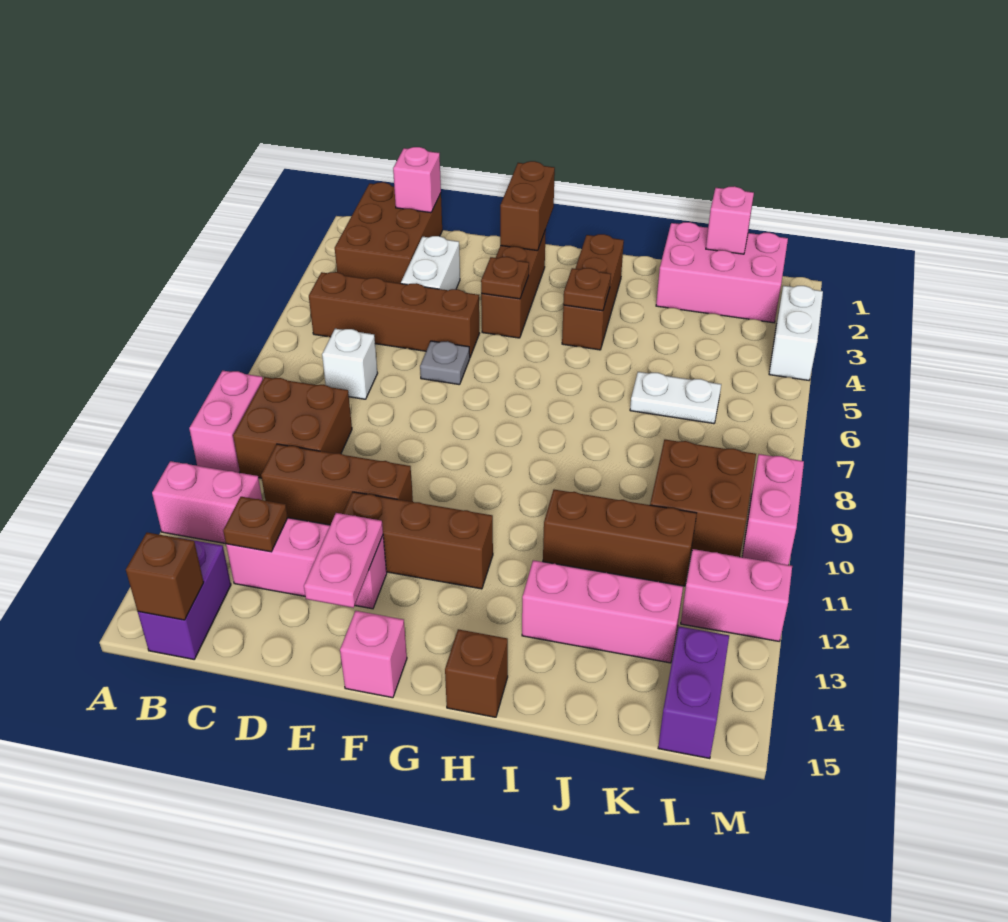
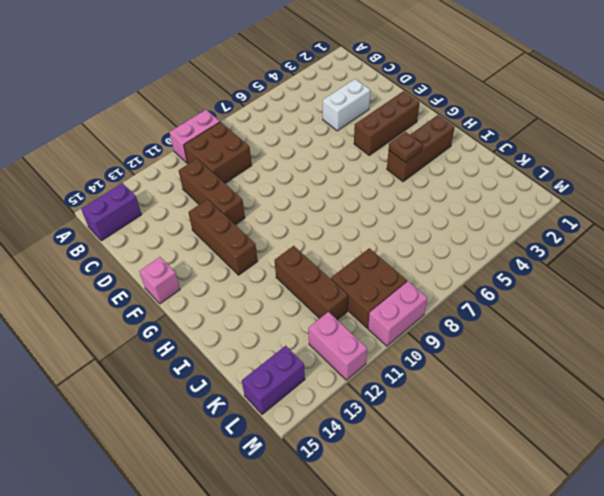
none -> pink 1x2 brick [152,461,262,544]
none -> brown 2x3 brick [335,182,442,284]
none -> brown 1x4 brick [309,272,480,357]
none -> white 1x1 brick [322,329,377,399]

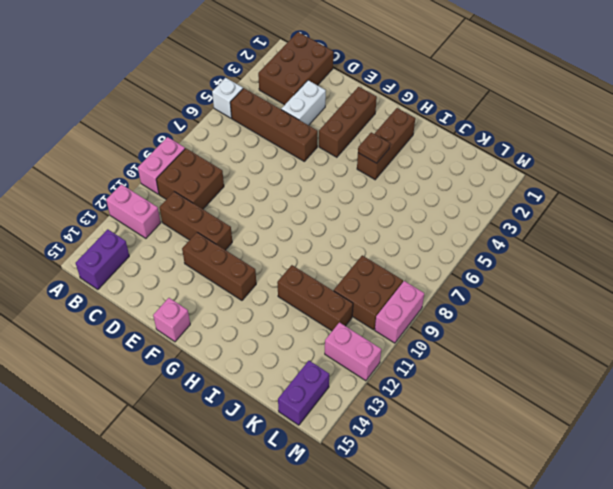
white 1x1 brick [212,78,243,118] -> white 1x1 brick moved to [322,329,377,399]
none -> pink 1x3 brick [226,518,387,609]
none -> grey 1x1 plate [420,341,470,385]
none -> brown 1x1 brick [445,629,508,717]
none -> pink 1x3 brick [522,560,683,663]

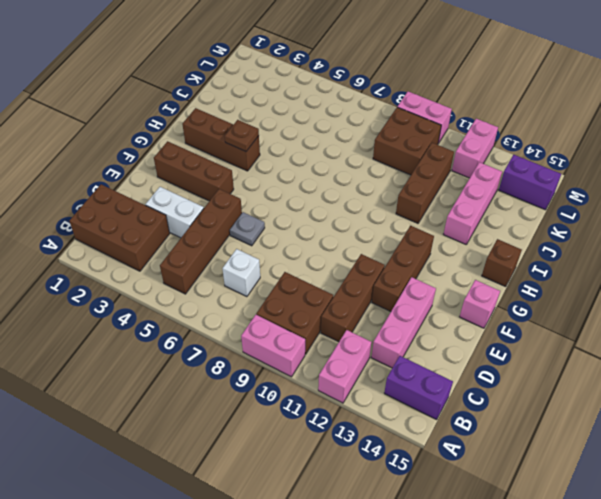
none -> pink 2x3 brick [656,222,788,323]
none -> white 1x2 plate [630,372,721,424]
none -> white 1x2 brick [769,286,823,380]
none -> brown 1x1 brick [126,533,204,620]

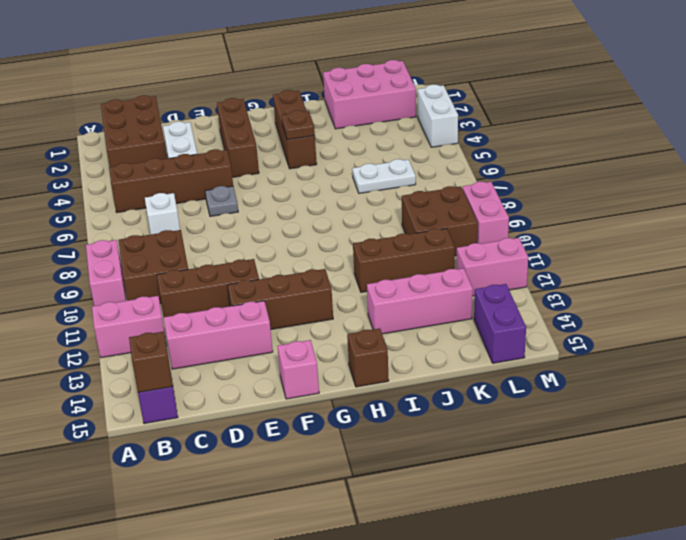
none -> pink 1x1 brick [393,147,441,213]
none -> brown 1x1 plate [223,497,288,552]
none -> pink 1x2 plate [304,513,383,608]
none -> brown 1x2 brick [500,161,555,251]

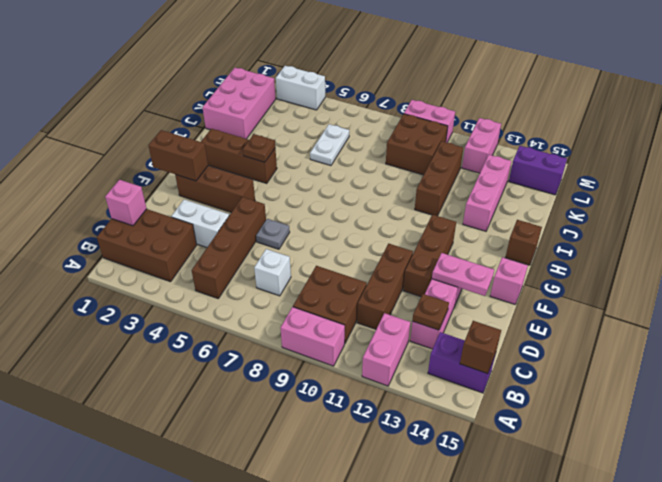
none -> brown 1x1 plate [481,257,529,299]
none -> pink 1x1 brick [706,186,754,254]

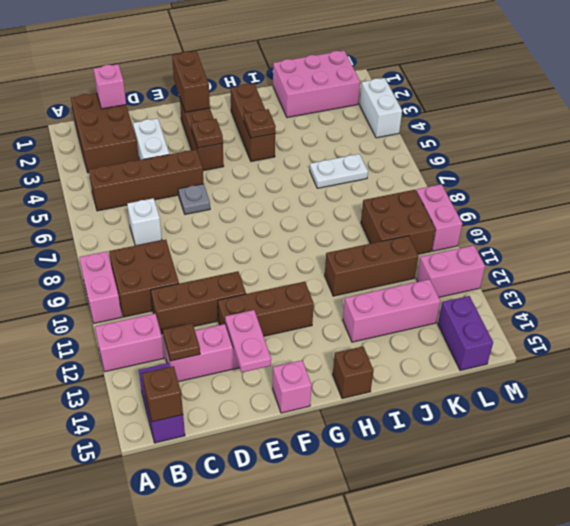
none -> pink 1x1 brick [706,186,754,254]

